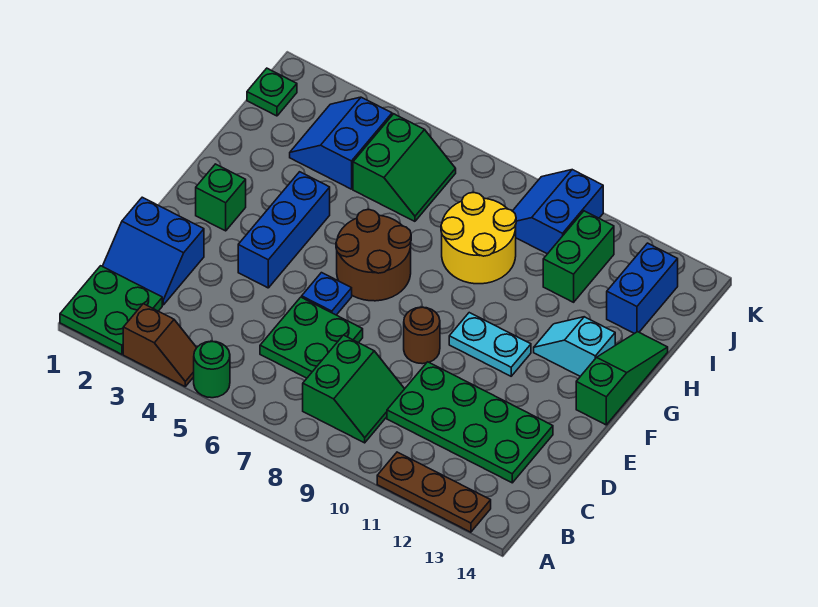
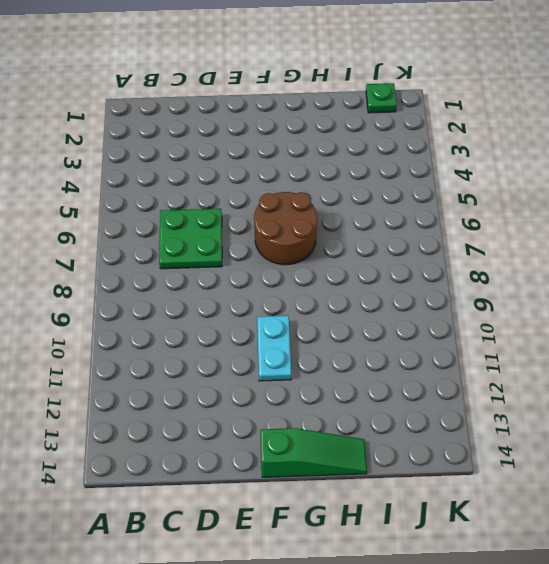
none -> green 2x2 plate [60,266,162,354]
none -> brown 1x2 slope [123,304,197,386]
none -> green 1x1 round brick [194,341,230,398]

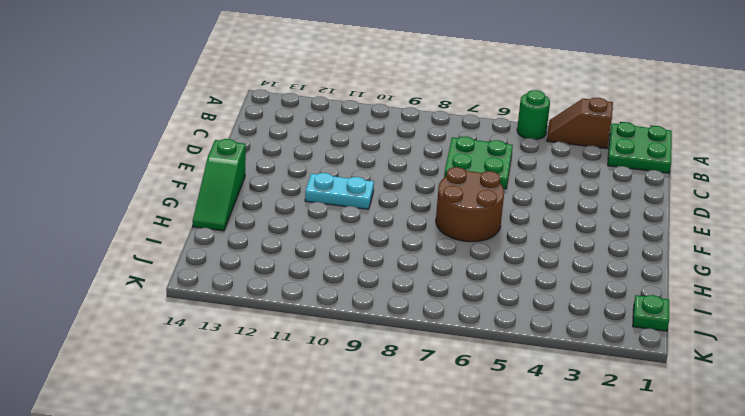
none -> brown 1x3 plate [377,452,491,532]
none -> green 2x2 slope [303,335,404,443]
none -> blue 2x2 slope [102,197,204,305]

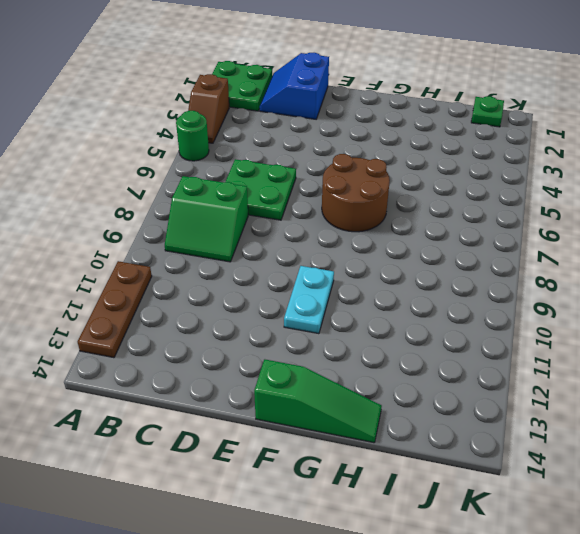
none -> green 2x4 plate [387,362,553,483]
none -> blue 1x3 brick [238,172,330,288]
none -> blue 1x1 plate [302,273,352,315]

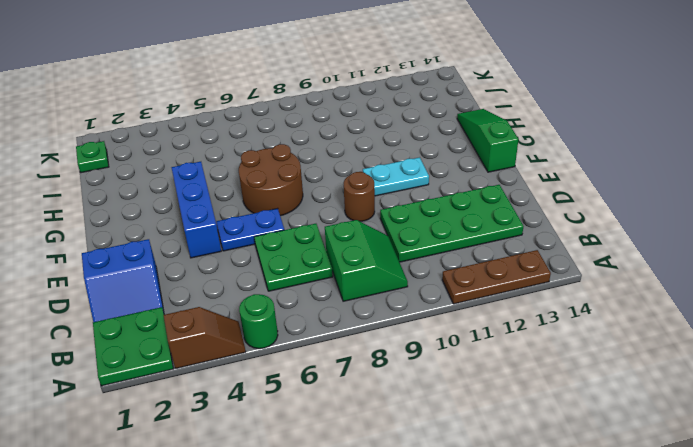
blue 1x2 plate [216,208,284,251] -> blue 1x1 plate [302,273,352,315]
none -> green 1x1 brick [196,164,246,231]
none -> cyan 1x2 slope [534,317,615,376]
none -> yellow 2x2 round brick [441,193,516,284]

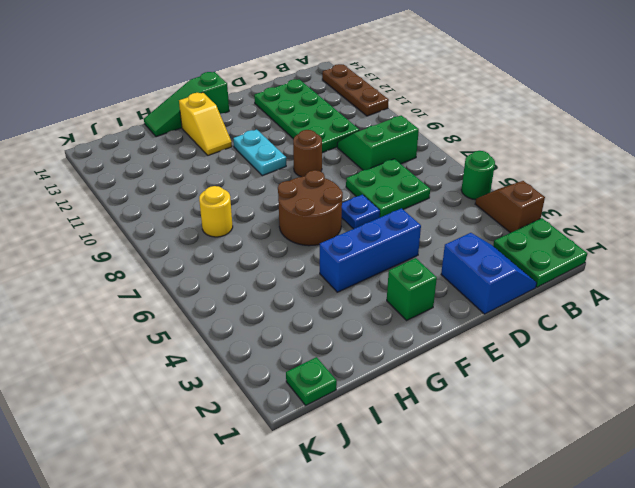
yellow 1x2 slope [179,92,232,155] -> cyan 1x2 slope [534,317,615,376]
yellow 1x1 round brick [199,186,233,237] -> yellow 2x2 round brick [441,193,516,284]
none -> blue 2x2 slope [290,97,392,189]
none -> green 2x2 slope [353,114,456,221]
none -> green 1x2 brick [543,211,614,302]

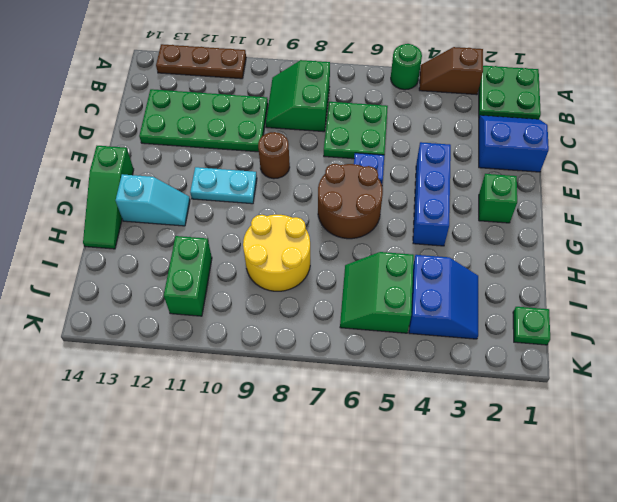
none -> blue 1x2 brick [607,243,678,334]
none -> blue 2x2 slope [513,170,603,254]

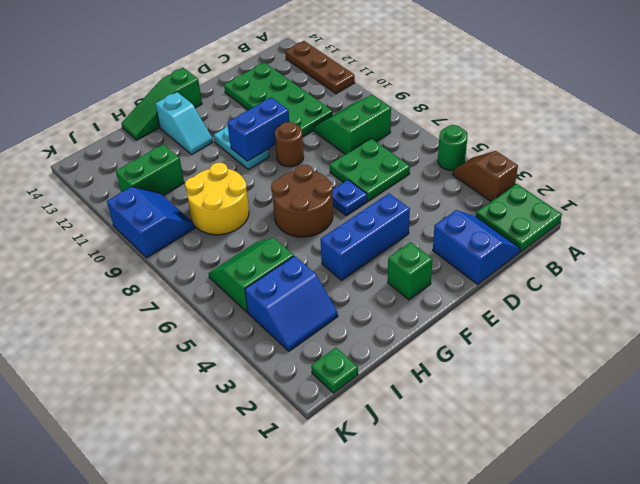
blue 1x2 brick [227,97,289,161] -> blue 1x2 brick moved to [607,243,678,334]
blue 2x2 slope [107,187,195,258] -> blue 2x2 slope turned to [513,170,603,254]

